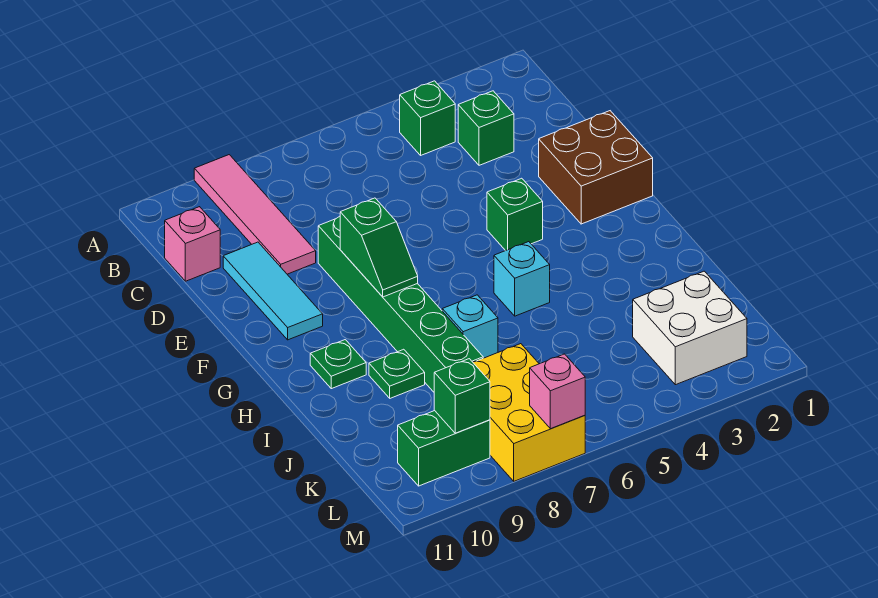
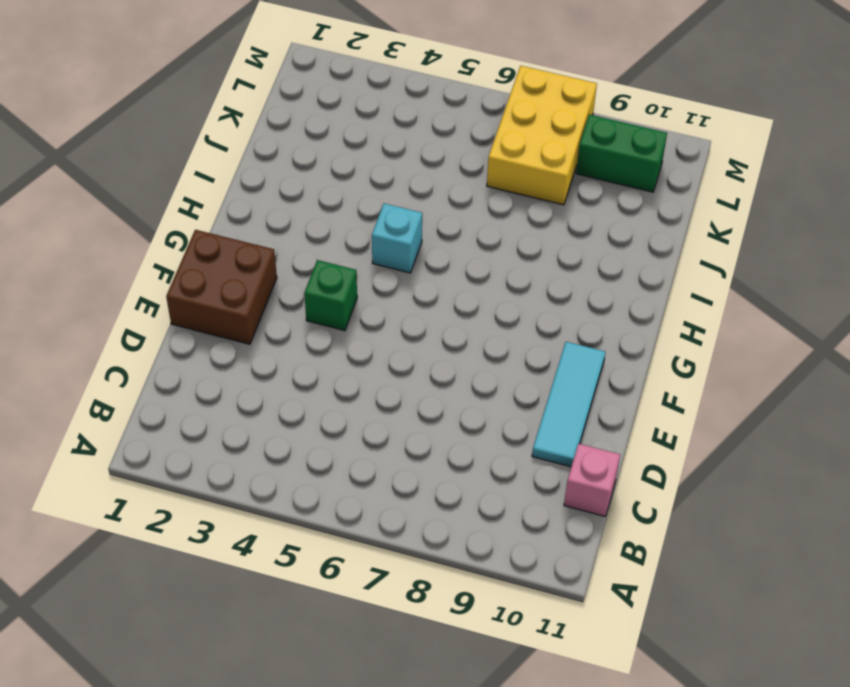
none -> pink 1x4 tile [194,155,316,274]
none -> green 1x1 brick [400,81,455,155]
none -> green 1x1 brick [458,91,514,165]

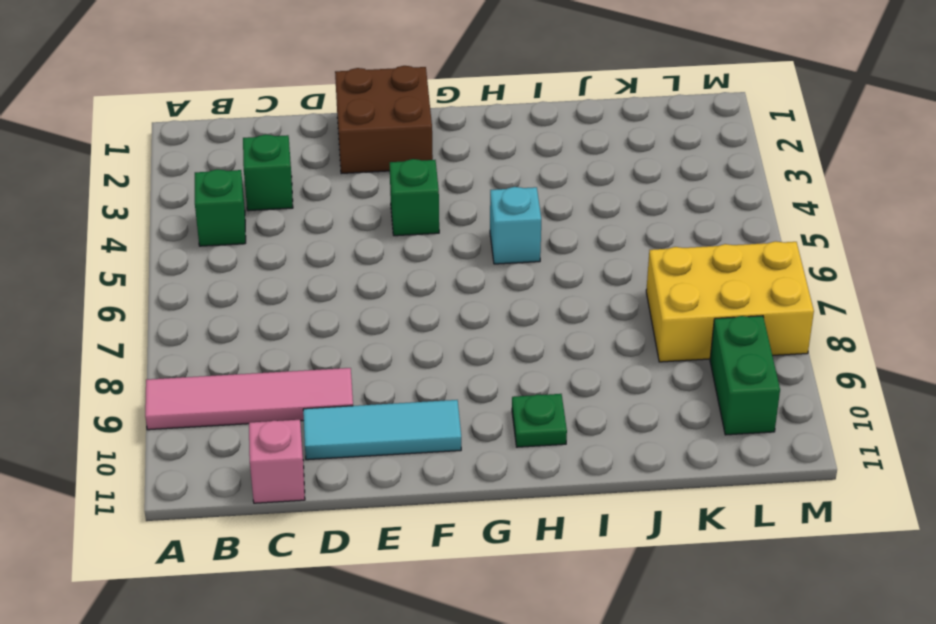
none -> green 1x6 brick [318,216,483,392]
none -> cyan 1x1 brick [442,295,498,358]
none -> green 1x1 plate [369,349,425,398]

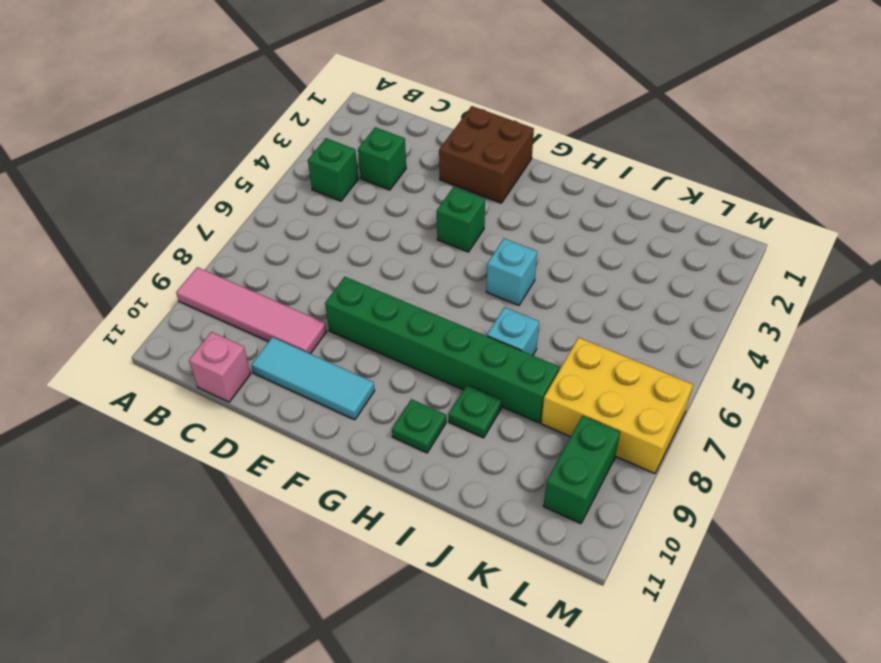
none -> white 2x2 brick [633,271,747,385]
none -> green 1x2 slope [340,198,418,297]
none -> green 1x1 brick [434,359,490,433]

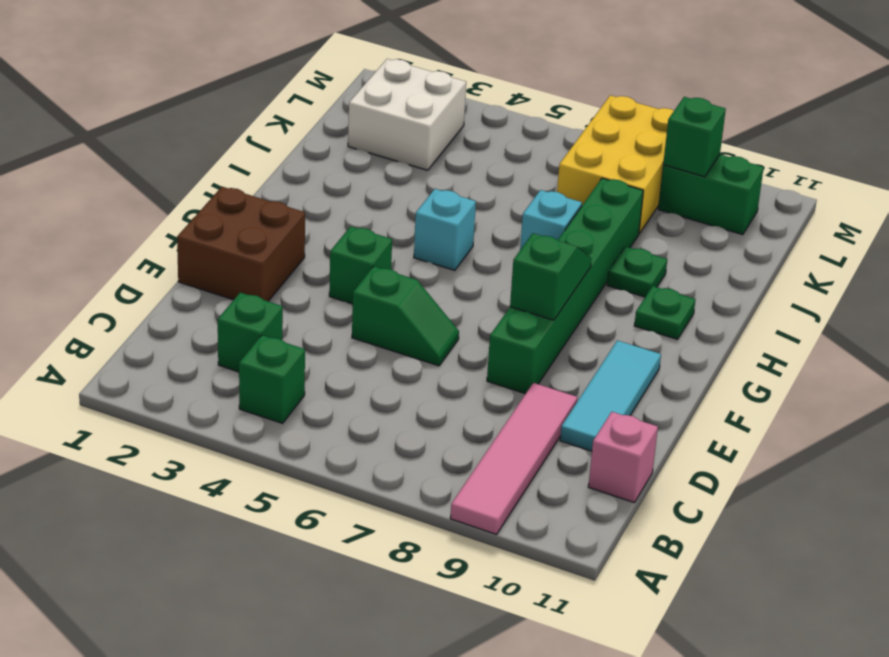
green 1x2 slope [352,266,459,366] -> none
none -> pink 1x1 brick [530,354,585,429]

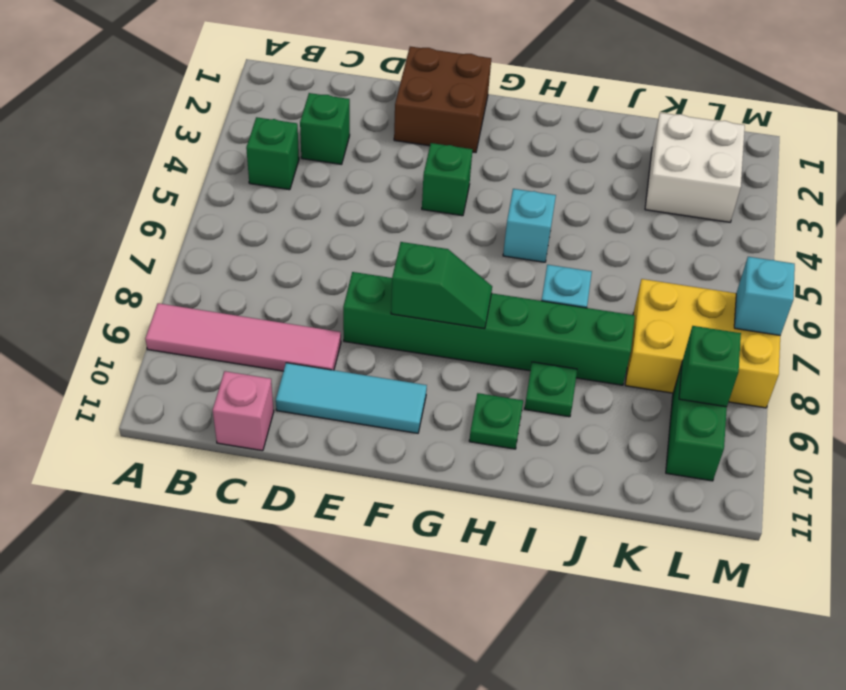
cyan 1x1 brick [734,257,795,335] -> pink 1x1 brick [530,354,585,429]

